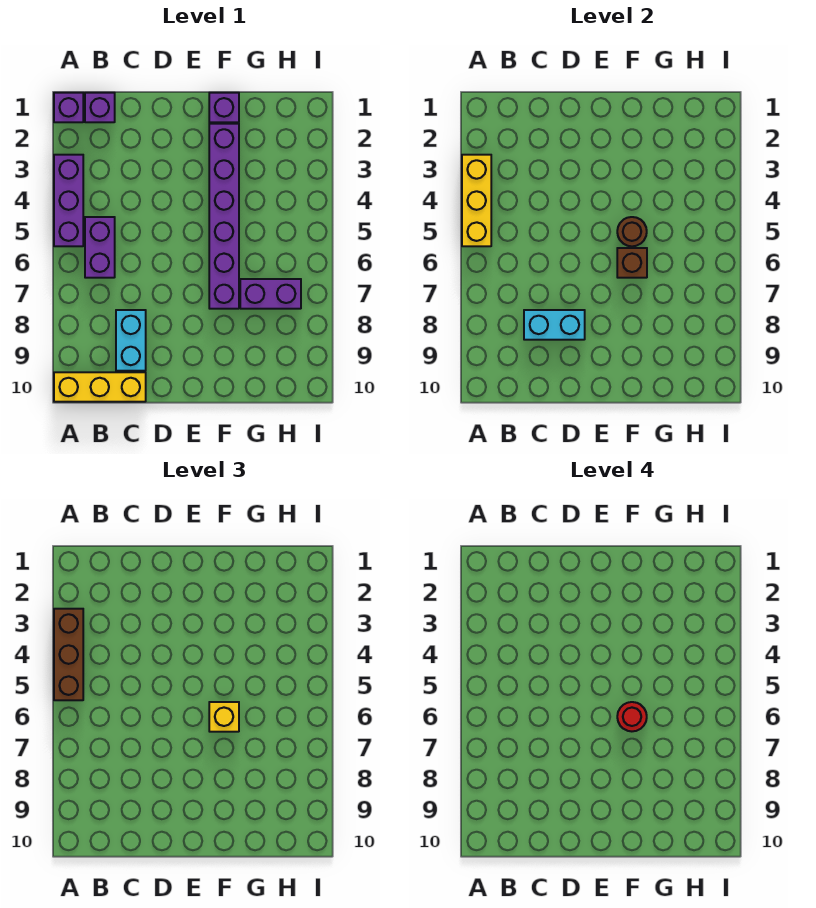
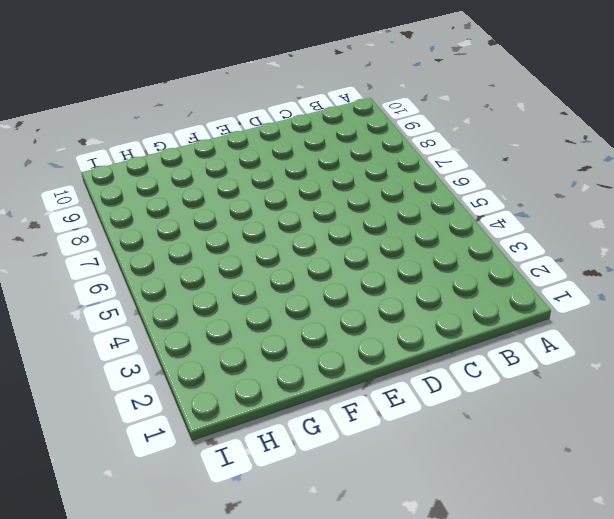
none -> purple 1x1 brick [54,93,83,122]
none -> purple 1x3 brick [54,155,83,246]
none -> yellow 1x3 brick [54,372,146,402]

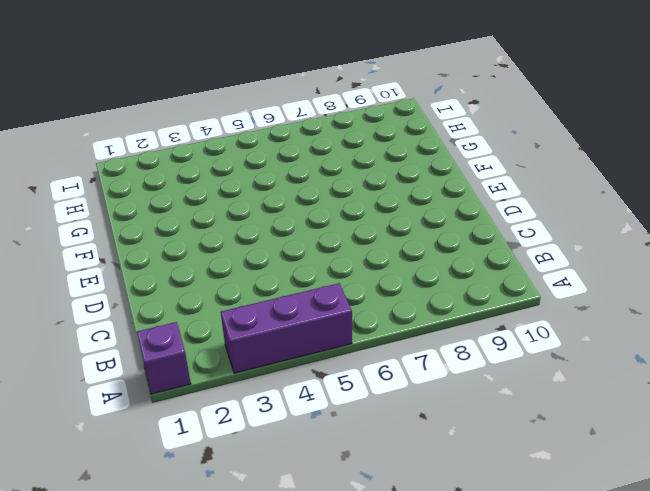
none -> yellow 1x3 brick [54,372,146,402]
none -> purple 1x1 brick [85,93,115,122]
none -> purple 1x2 brick [85,217,115,278]

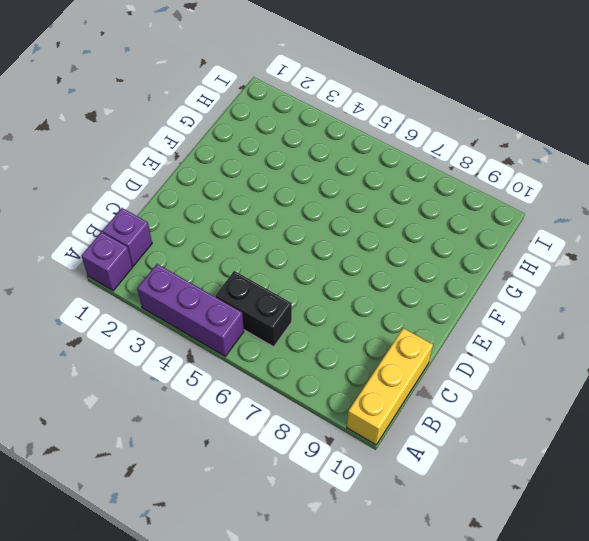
black 1x2 brick [215,271,292,347] -> purple 1x2 brick [85,217,115,278]
none -> cyan 1x2 brick [116,310,146,371]
none -> purple 1x1 brick [209,93,239,122]
none -> purple 1x6 brick [209,124,239,309]

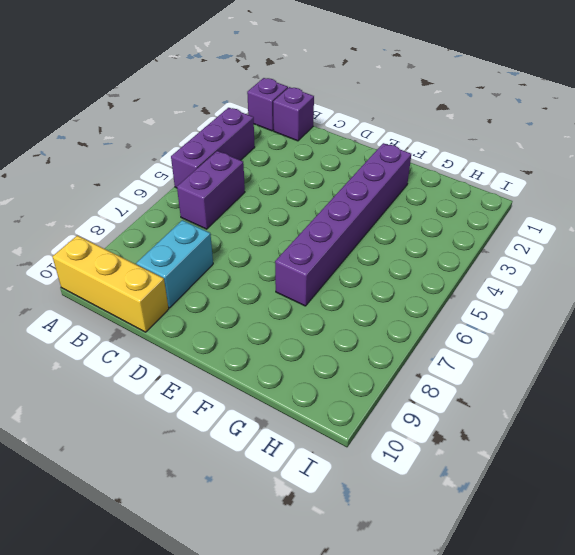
none -> purple 1x1 brick [209,93,239,122]
none -> purple 1x2 brick [240,279,301,309]
none -> yellow 1x3 brick [462,155,491,246]

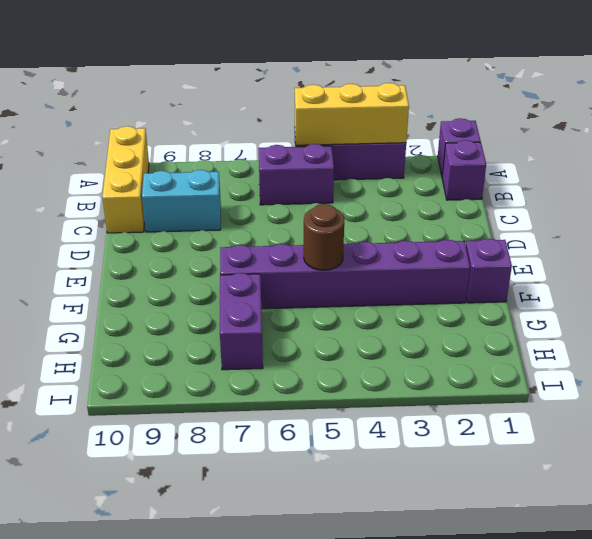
none -> cyan 1x2 brick [524,310,585,340]
none -> brown 1x1 brick [617,248,647,278]
none -> brown 1x3 brick [54,609,83,700]

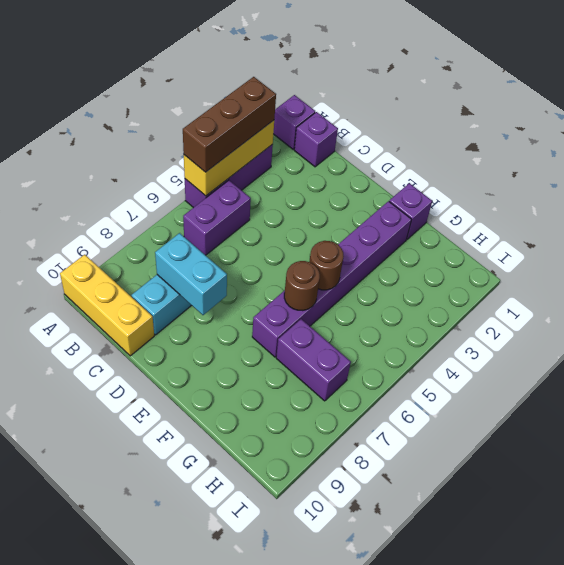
brown 1x1 round brick [284,261,320,311] -> brown 1x1 brick [617,248,647,278]
none -> yellow 1x1 brick [209,702,239,732]
none -> red 1x1 round brick [617,702,647,731]

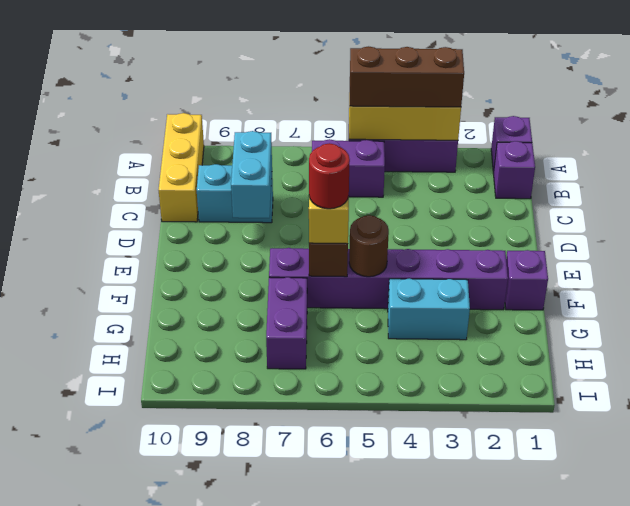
cyan 1x2 brick [388,279,470,340] -> none

